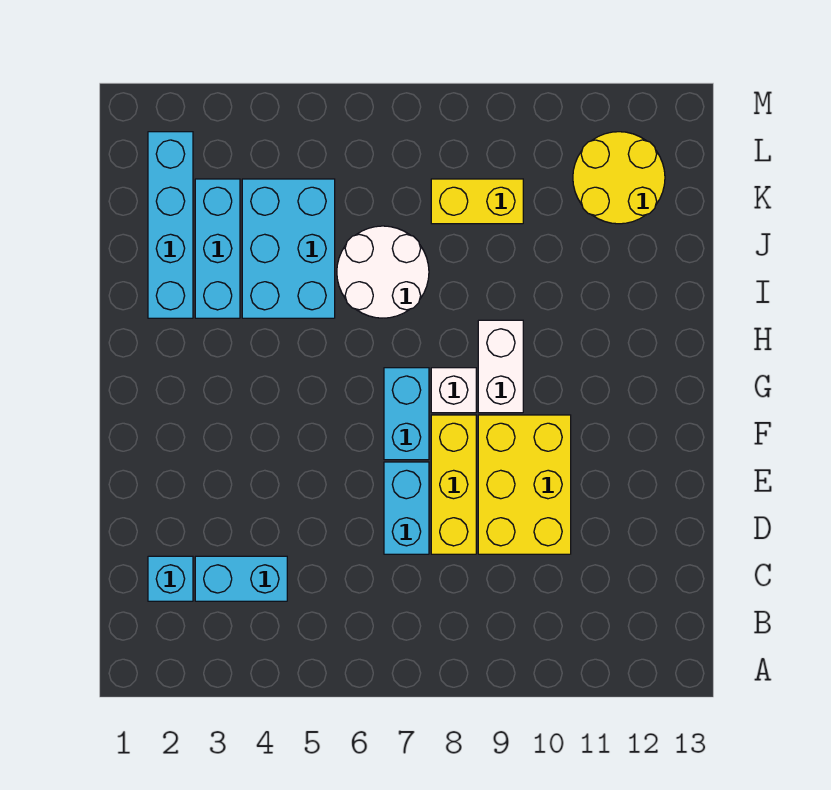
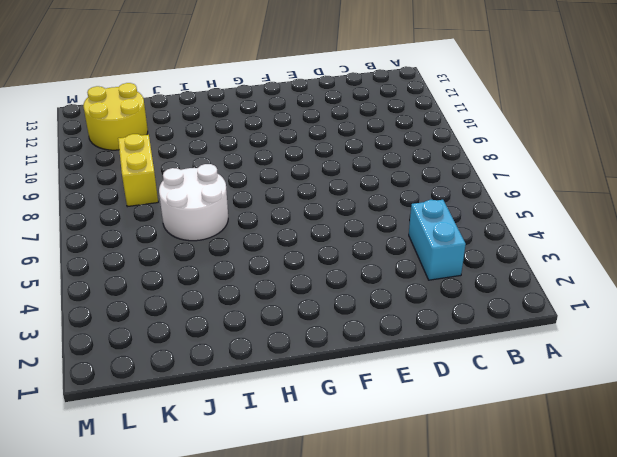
none -> cyan 1x1 brick [148,556,193,601]
none -> cyan 1x2 brick [384,462,429,554]
none -> yellow 1x3 brick [431,415,476,554]

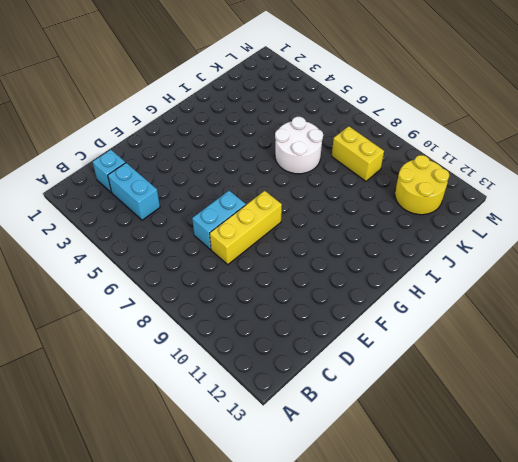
none -> yellow 2x3 brick [478,415,571,554]
none -> cyan 1x2 brick [384,368,429,460]
none -> white 1x1 brick [431,368,476,413]

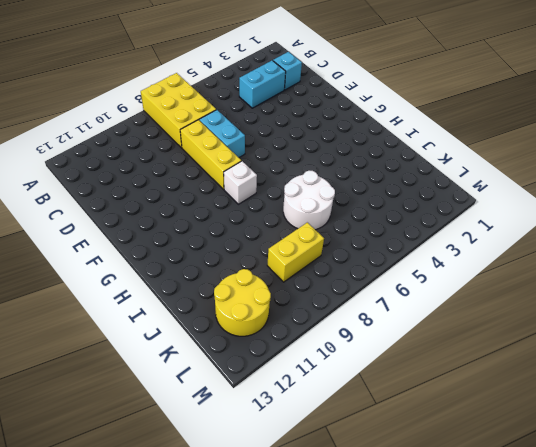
yellow 2x3 brick [141,73,216,148] -> yellow 2x3 brick moved to [478,415,571,554]
none -> cyan 1x2 brick [384,368,429,460]
none -> white 1x2 brick [478,320,523,413]
none -> cyan 1x4 brick [148,132,193,318]

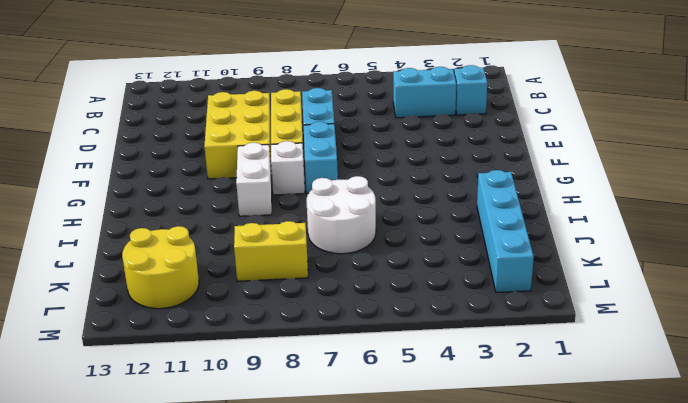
none -> cyan 1x3 brick [195,179,240,318]
none -> cyan 2x3 brick [242,179,335,318]

